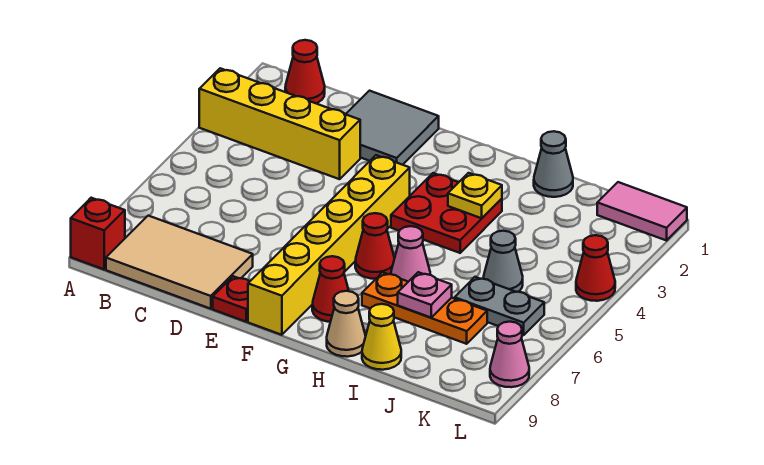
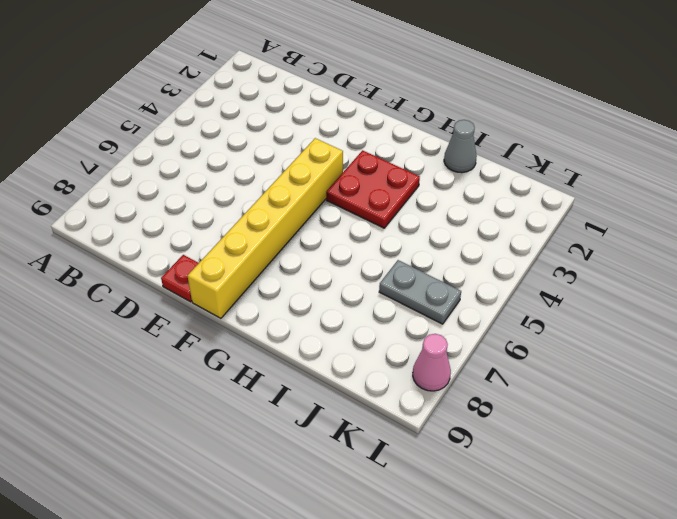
none -> yellow 1x4 brick [199,68,360,179]
none -> red 1x1 brick [71,198,125,269]
none -> red 1x1 cone [285,40,325,103]

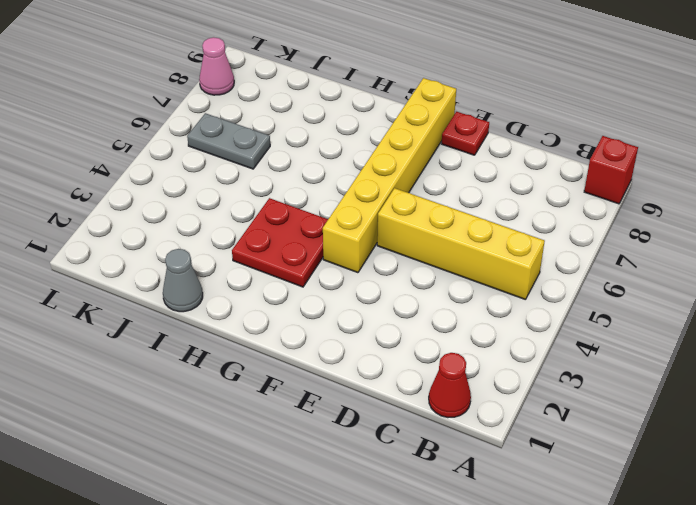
yellow 1x4 brick [377,188,545,300] -> yellow 1x4 brick moved to [199,68,360,179]
none -> tan 2x3 tile [106,216,253,309]
none -> grey 2x2 tile [346,91,439,165]
none -> red 1x1 cone [355,213,395,279]

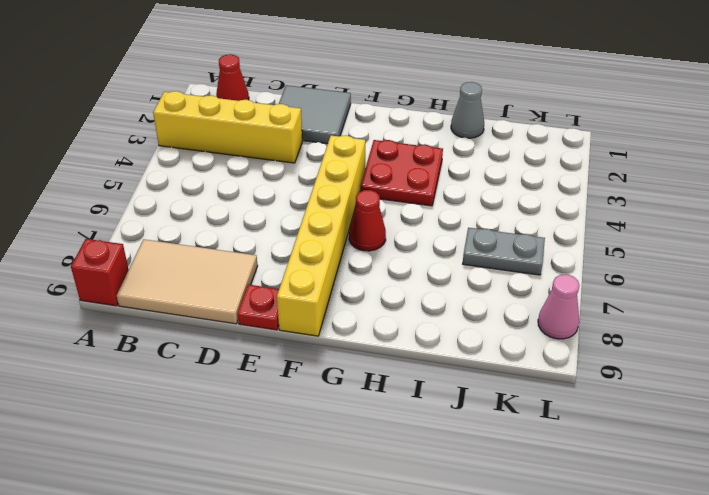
none -> red 1x1 cone [312,256,349,322]
none -> pink 1x1 cone [391,226,430,282]
none -> orange 1x3 plate [362,272,487,344]

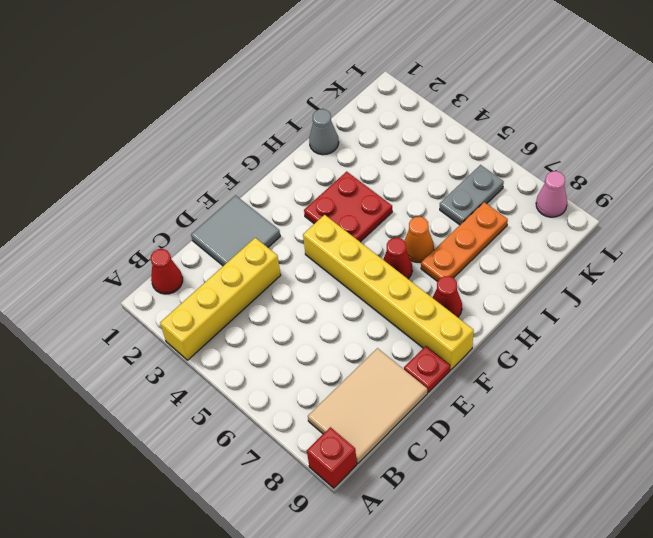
orange 1x1 cone [404,217,434,262] -> pink 1x1 cone [391,226,430,282]
none -> tan 1x1 cone [327,291,366,357]
none -> yellow 1x1 cone [362,304,401,370]
none -> grey 1x1 cone [483,231,523,292]

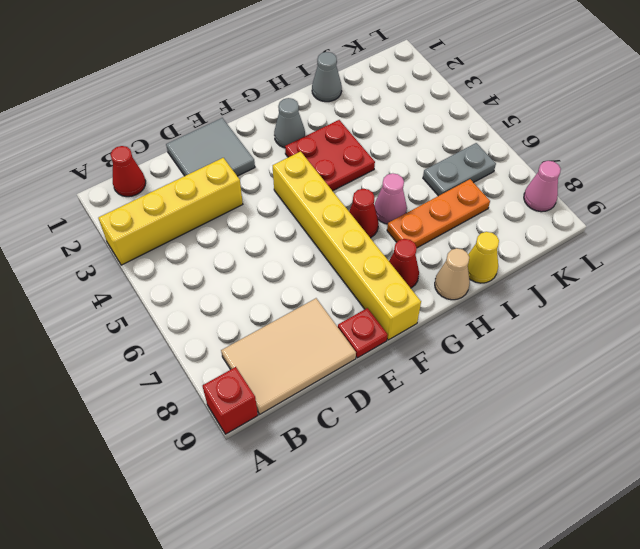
grey 1x1 cone [274,98,305,148] -> grey 1x1 cone moved to [483,231,523,292]
none -> pink 1x2 tile [597,182,687,241]
none -> red 1x1 cone [576,235,615,301]
none -> yellow 1x1 plate [448,173,502,218]

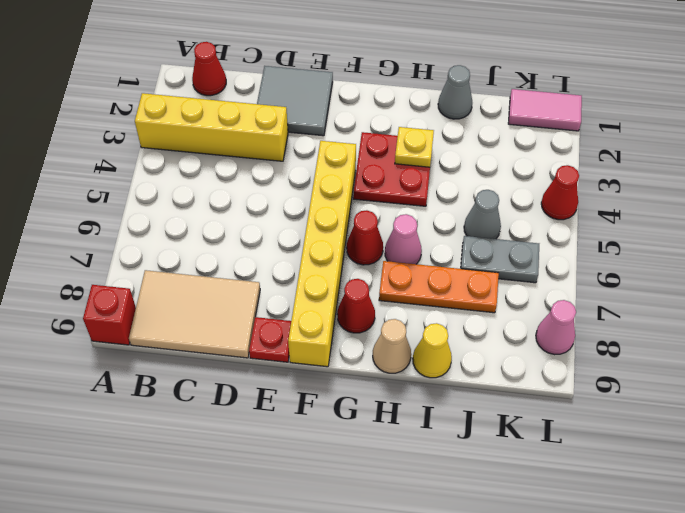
none -> pink 1x1 plate [398,272,452,318]

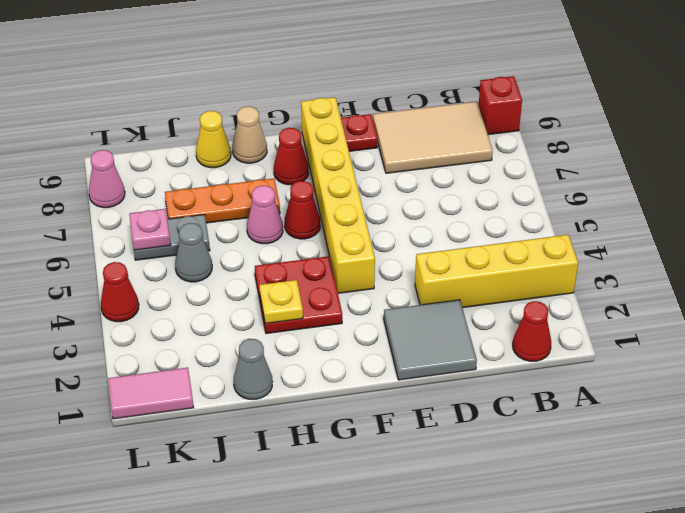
pink 1x1 plate [129,209,171,250] -> pink 1x1 plate moved to [398,272,452,318]

